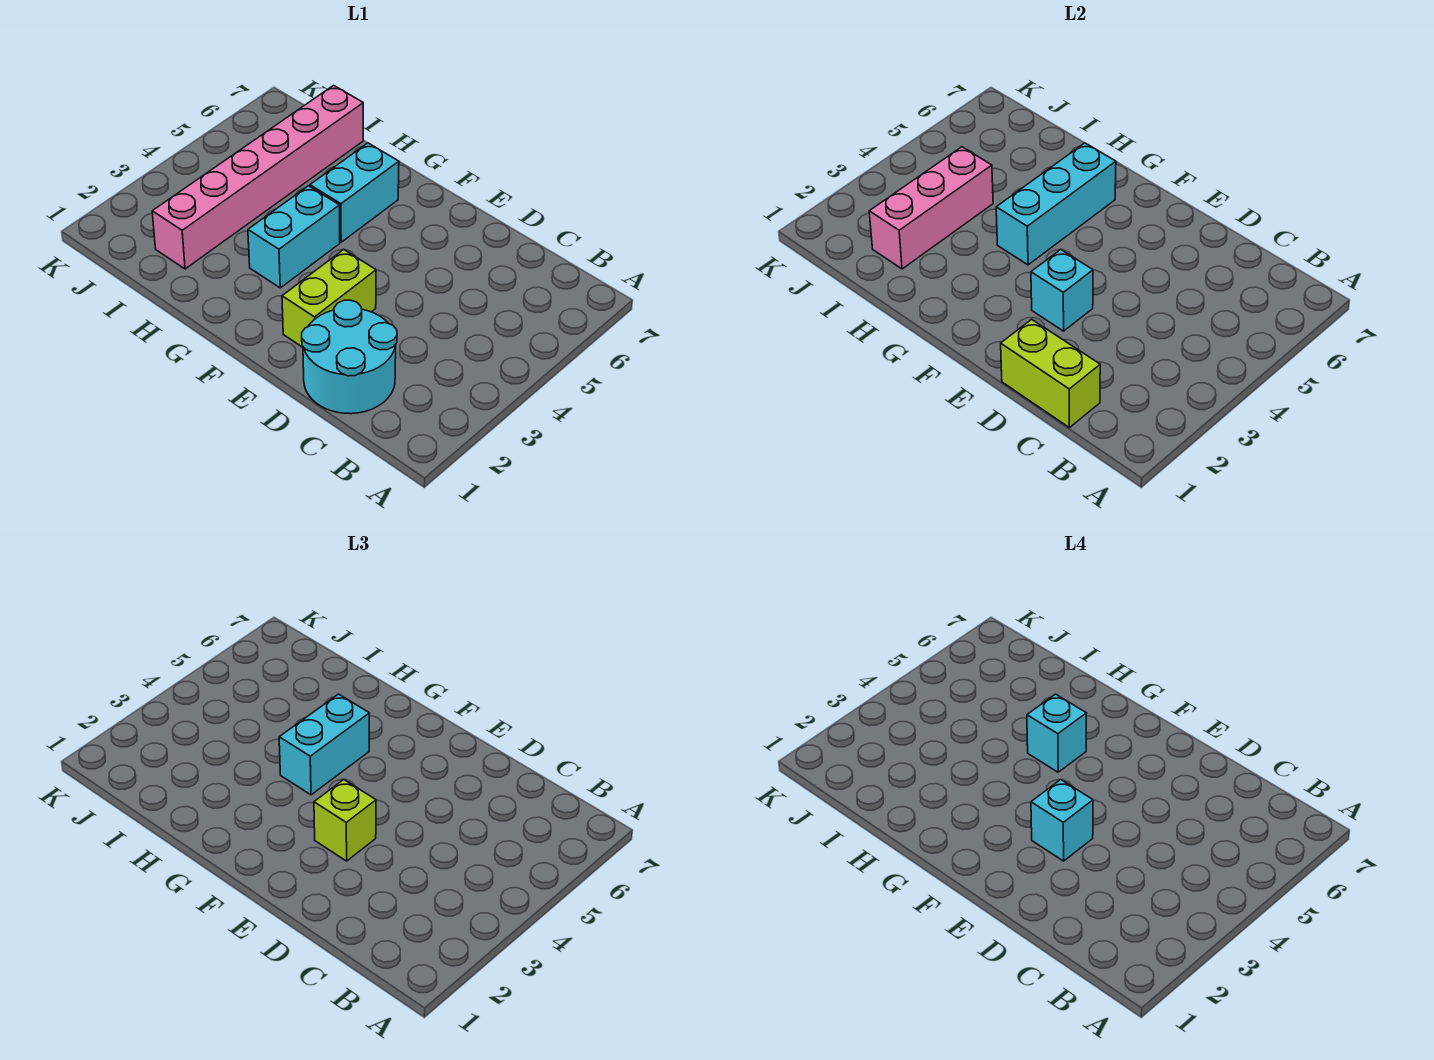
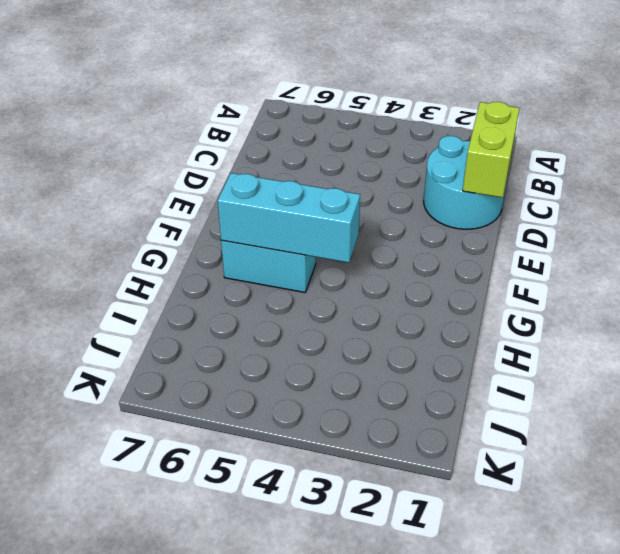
none -> lime 1x2 brick [282,250,376,347]
none -> cyan 1x2 brick [248,186,340,288]
none -> pink 1x6 brick [152,85,363,269]

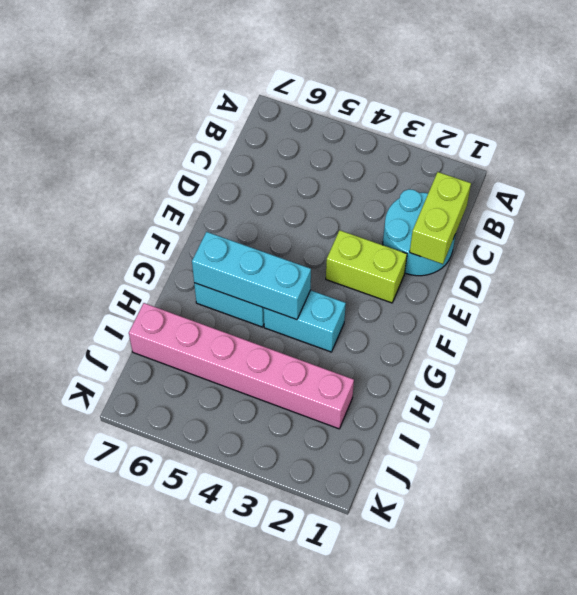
none -> cyan 1x1 brick [1031,250,1093,331]
none -> pink 1x3 brick [869,147,993,269]
none -> lime 1x1 brick [314,780,376,861]

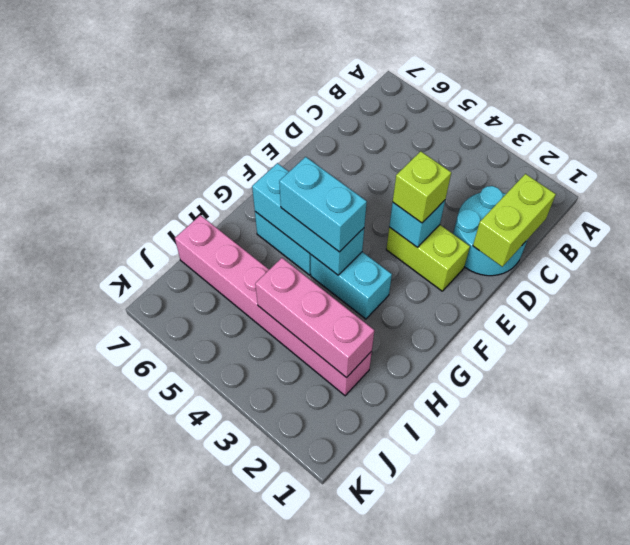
none -> cyan 1x1 brick [1031,780,1093,861]
none -> cyan 1x1 brick [1027,694,1086,772]

